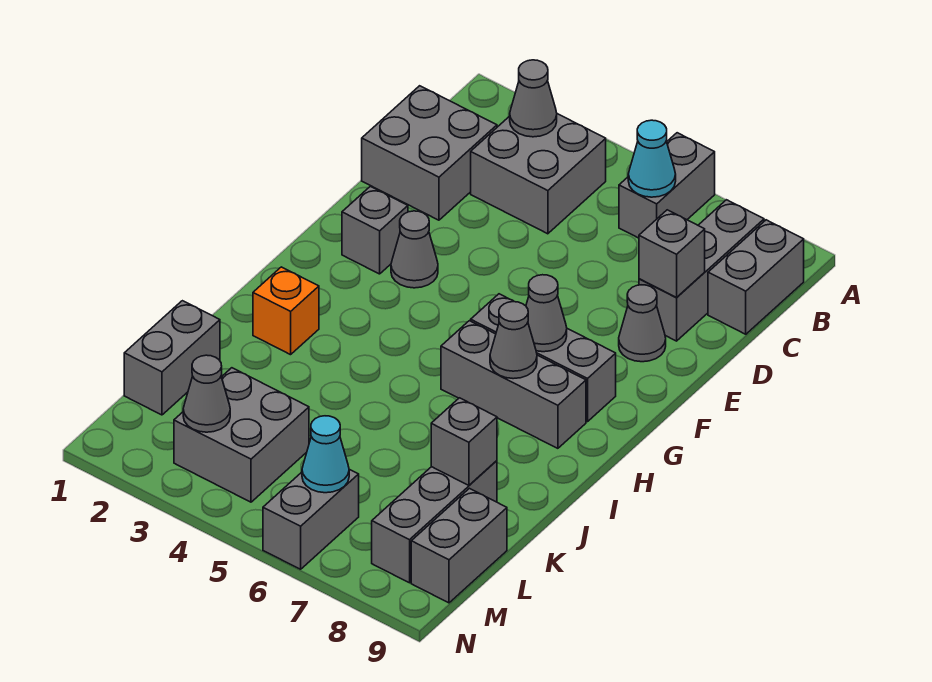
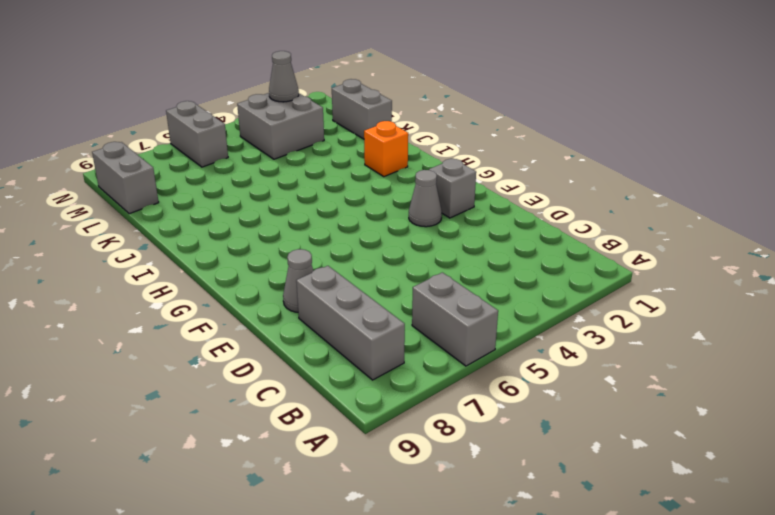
none -> grey 2x2 brick [471,114,606,234]
none -> grey 1x2 brick [708,220,804,334]
none -> grey 2x2 brick [362,86,497,220]

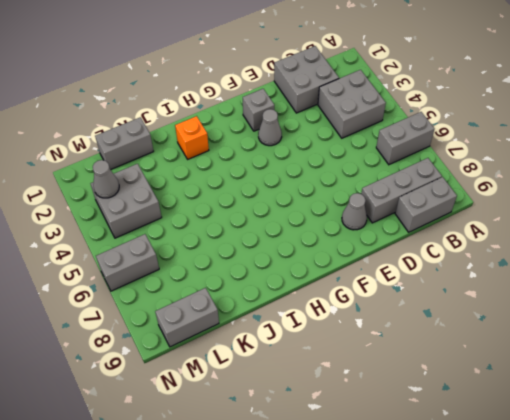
none -> grey 1x3 brick [471,294,616,422]
none -> grey 1x3 brick [441,321,586,448]
none -> grey 1x3 brick [372,461,497,583]

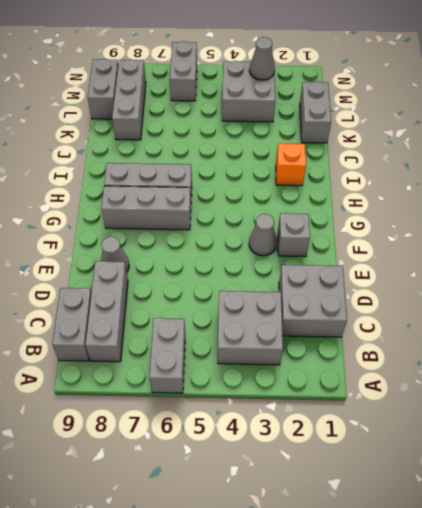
none -> grey 1x1 cone [510,60,557,137]
none -> cyan 1x1 cone [628,120,676,197]
none -> grey 1x1 brick [639,210,705,297]

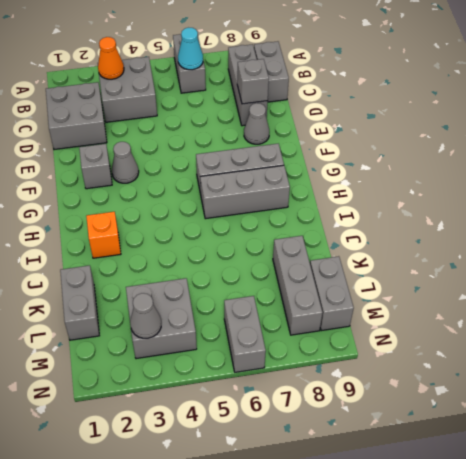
orange 1x1 cone [98,37,124,79] -> grey 1x1 cone [510,60,557,137]
none -> grey 1x1 cone [526,275,567,352]
none -> grey 1x1 cone [490,302,537,379]
none -> grey 1x1 brick [431,398,497,485]

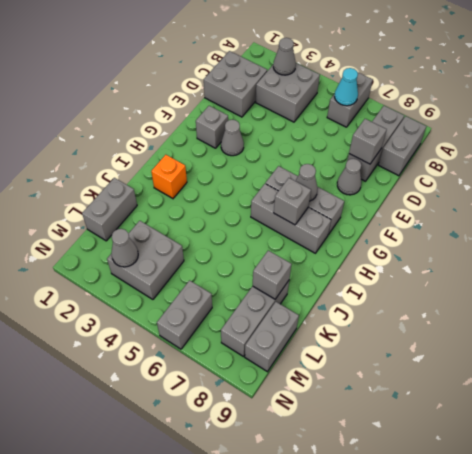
grey 1x1 brick [274,178,311,225] -> grey 1x1 cone [490,302,537,379]
none -> cyan 1x1 cone [302,416,349,493]

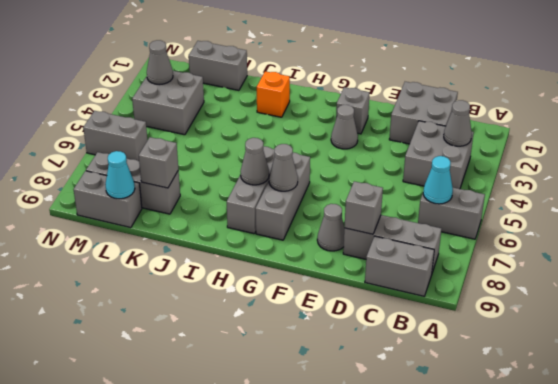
cyan 1x1 cone [105,151,135,199] -> cyan 1x1 cone moved to [302,416,349,493]

